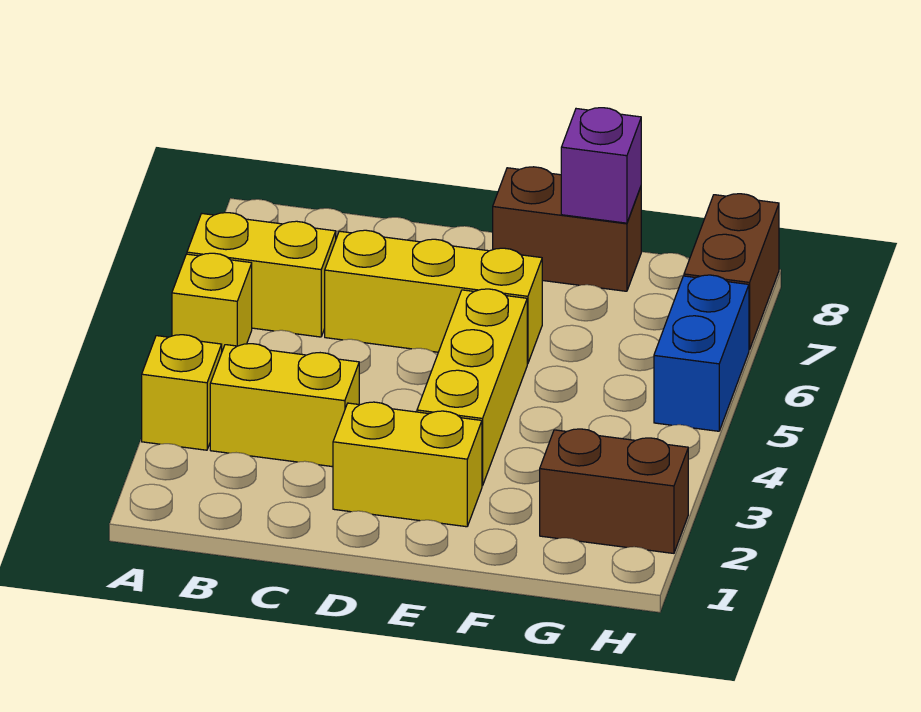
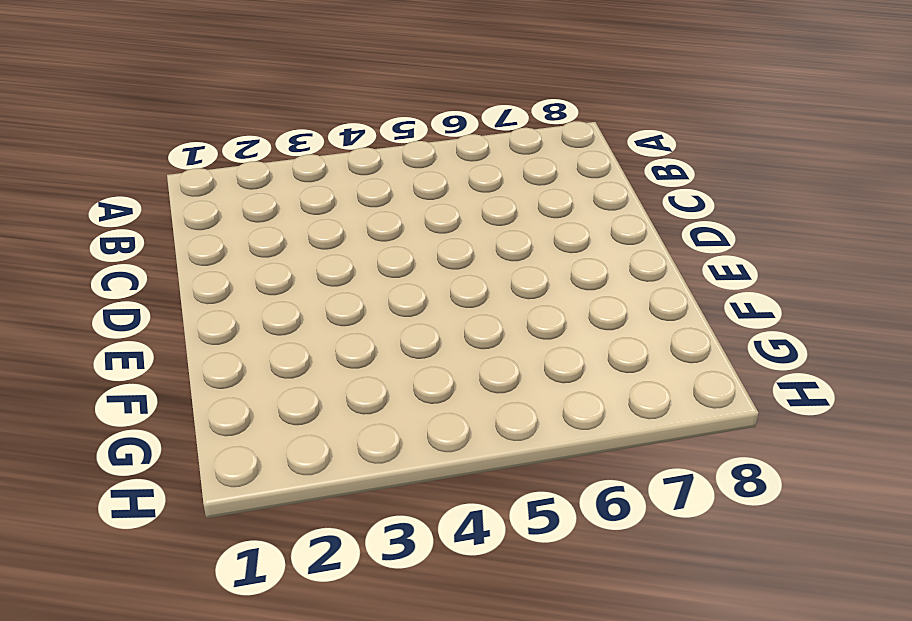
none -> yellow 1x1 brick [142,335,222,450]
none -> yellow 1x1 brick [172,253,252,351]
none -> yellow 1x2 brick [187,213,336,337]

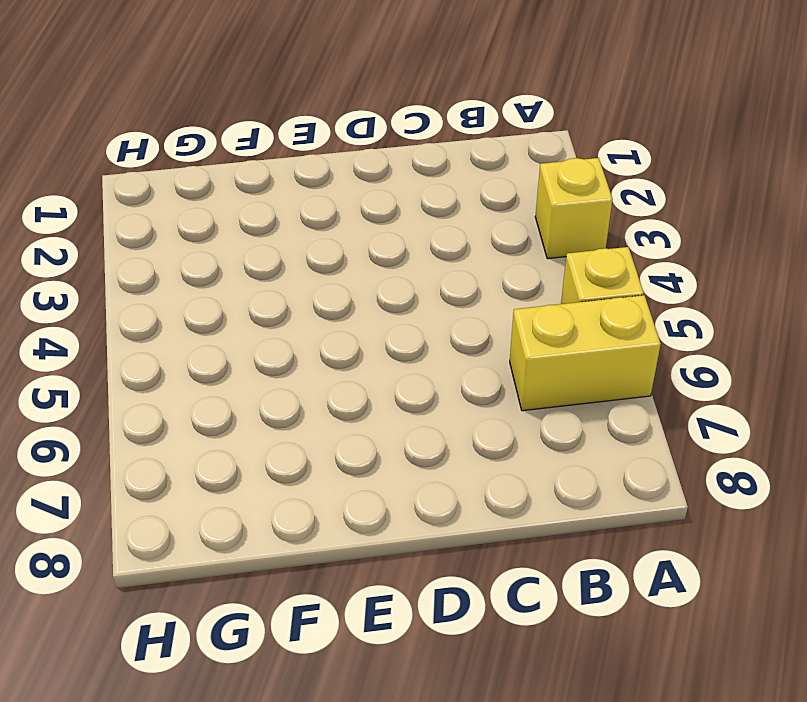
none -> yellow 1x2 brick [210,344,359,467]
none -> yellow 1x3 brick [325,230,542,364]
none -> yellow 1x2 brick [333,402,482,527]

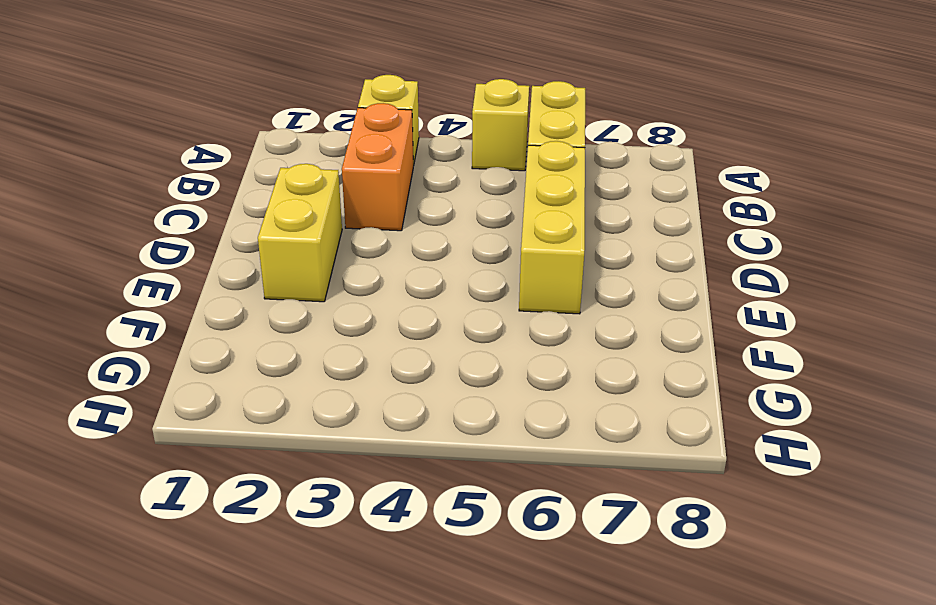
orange 1x2 brick [342,103,413,231] -> yellow 1x2 brick [210,344,359,467]
none -> yellow 1x3 brick [417,289,527,486]
none -> brown 1x2 brick [493,167,641,291]
none -> brown 1x2 brick [540,429,688,553]

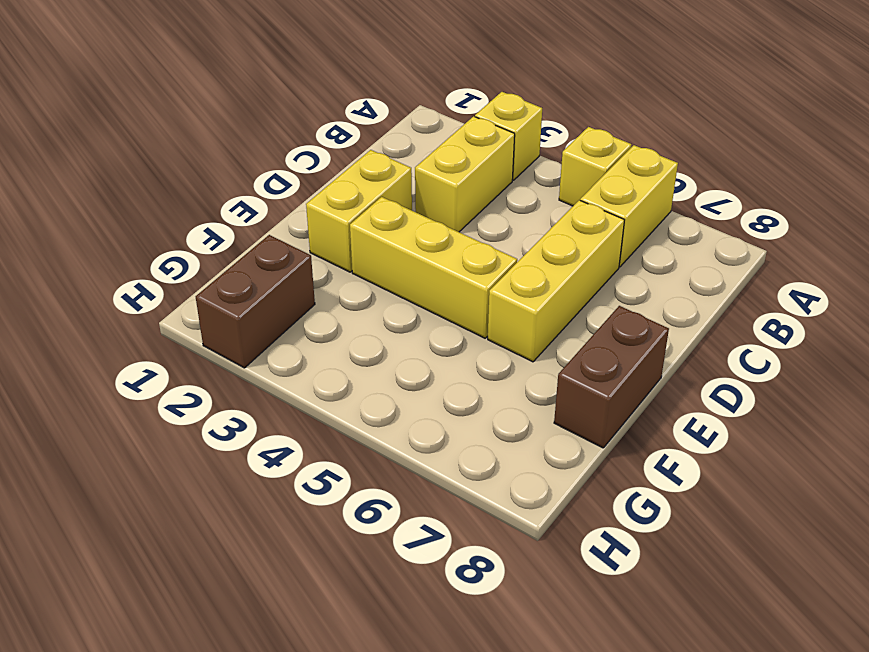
none -> blue 1x2 brick [654,275,749,431]
none -> brown 1x2 brick [684,194,779,350]
none -> purple 1x1 brick [561,108,641,223]

